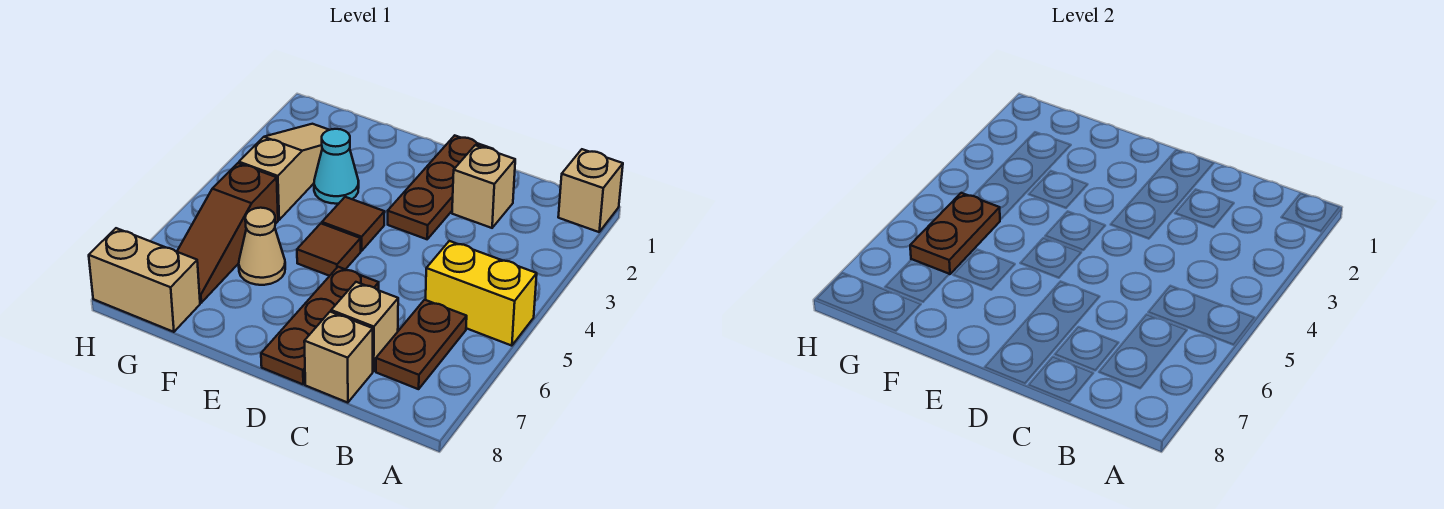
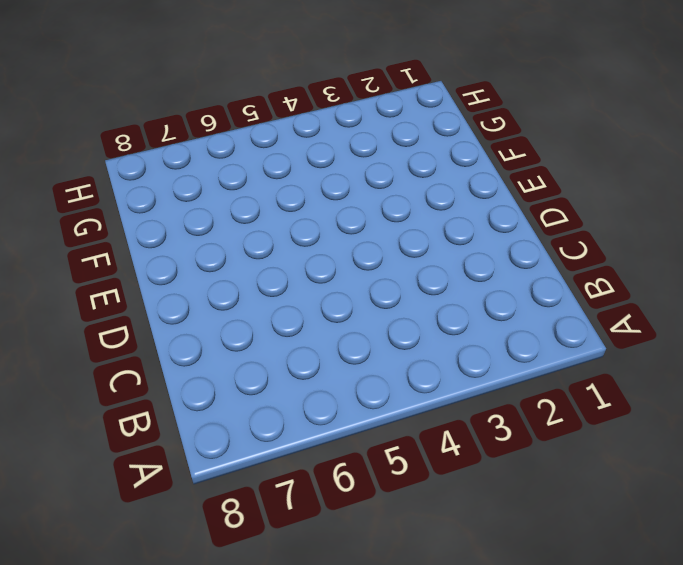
none -> tan 1x1 brick [558,149,623,232]
none -> yellow 1x2 brick [426,241,537,346]
none -> brown 1x2 plate [376,300,467,389]

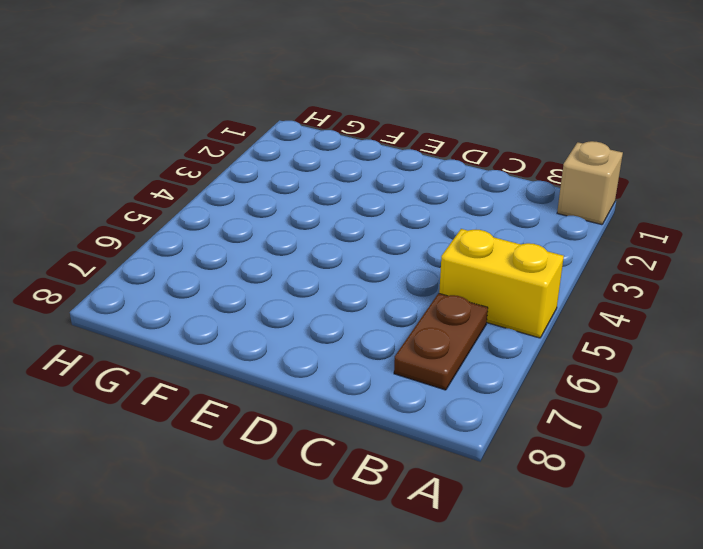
none -> tan 1x1 brick [452,145,515,228]
none -> tan 1x1 brick [331,282,398,371]
none -> tan 1x1 brick [304,312,373,403]

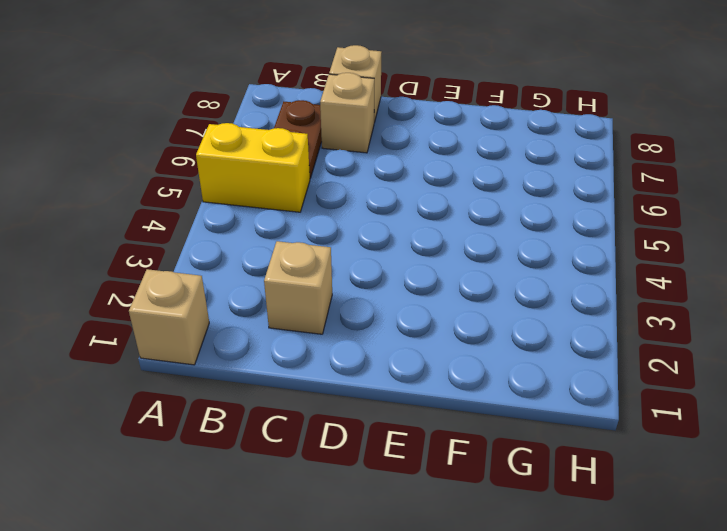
none -> brown 1x3 plate [388,135,492,239]
none -> brown 1x3 plate [261,267,379,384]
none -> brown 1x1 tile [322,197,385,251]

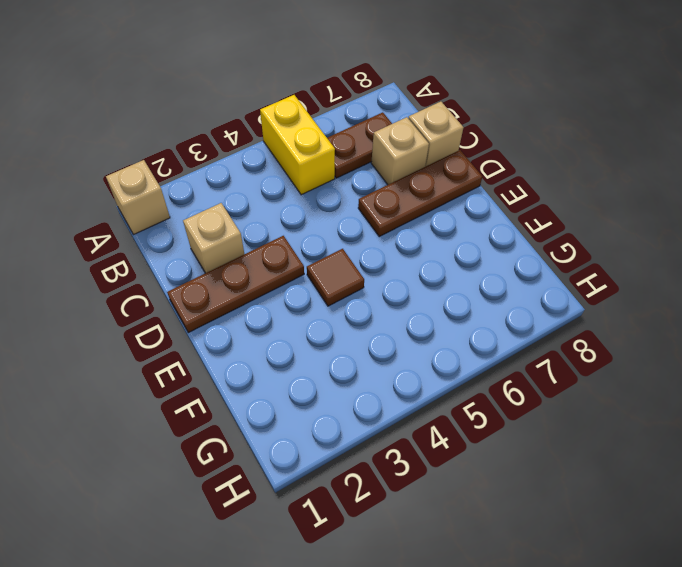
none -> brown 1x1 tile [297,224,361,276]
none -> cyan 1x1 cone [314,129,359,204]
none -> tan 1x1 cone [239,208,285,285]

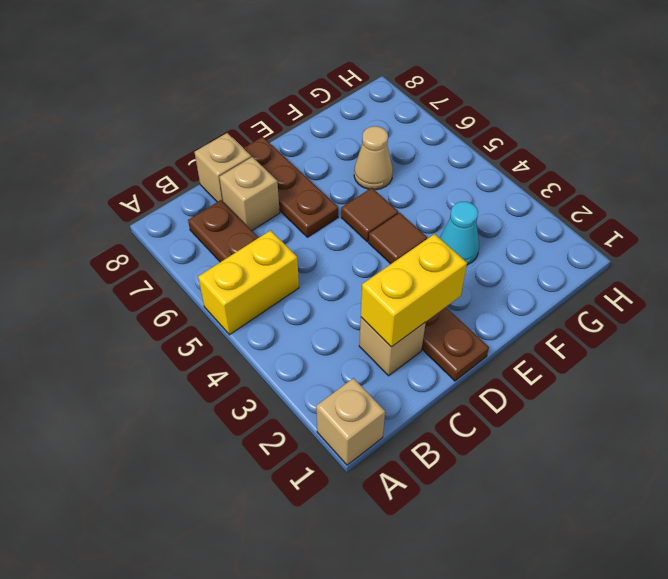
yellow 1x2 brick [361,234,467,347] -> none
none -> tan 1x3 slope [239,124,329,220]
none -> brown 1x3 slope [177,163,278,303]
none -> tan 1x2 brick [89,228,200,332]

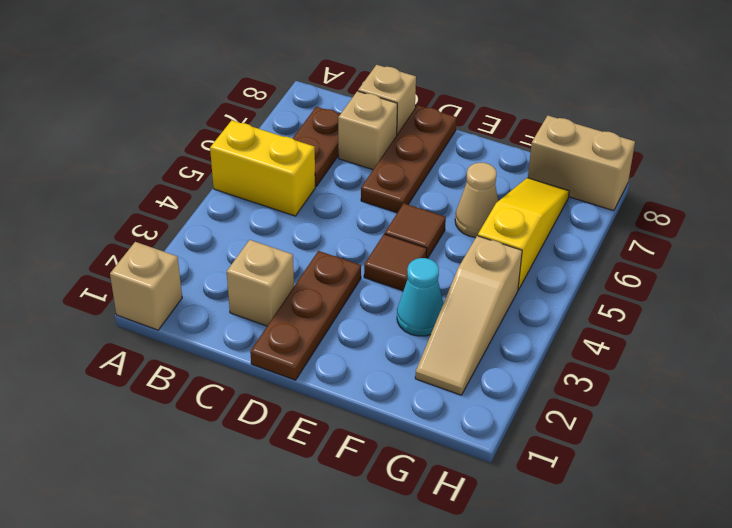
yellow 1x3 slope [478,178,569,290] -> brown 1x3 slope [177,163,278,303]
none -> brown 1x2 plate [910,193,1000,274]

